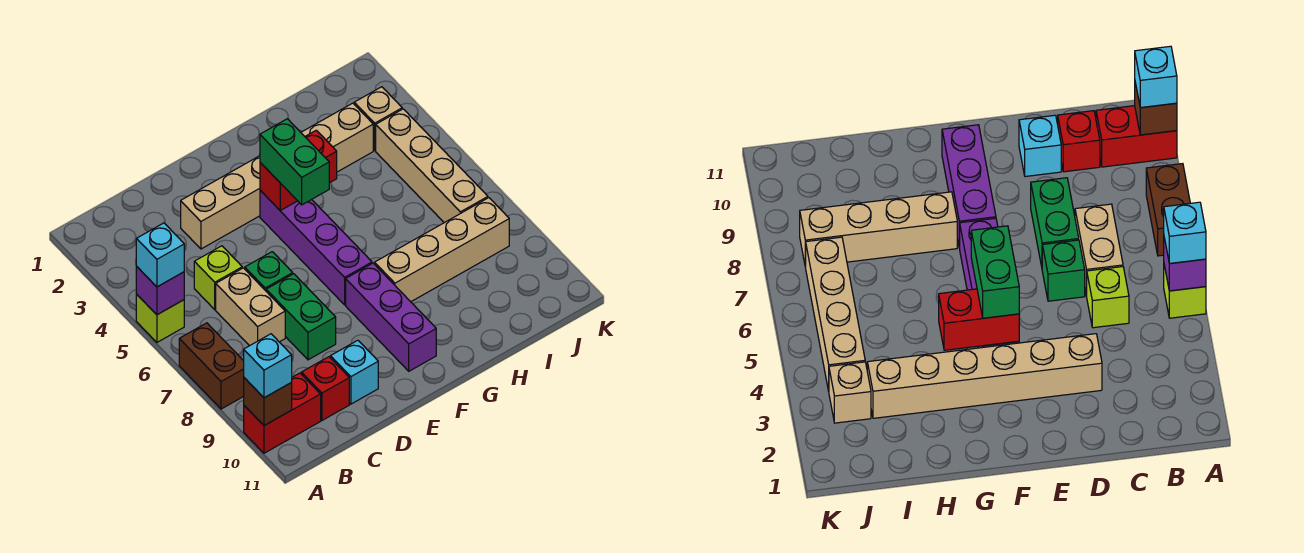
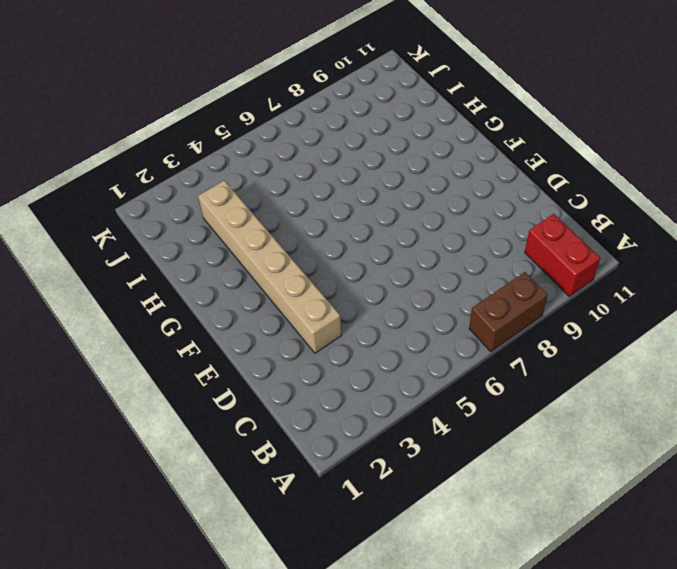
none -> lime 1x1 brick [136,294,184,342]
none -> lime 1x1 brick [194,246,242,310]
none -> tan 1x2 brick [216,268,285,346]

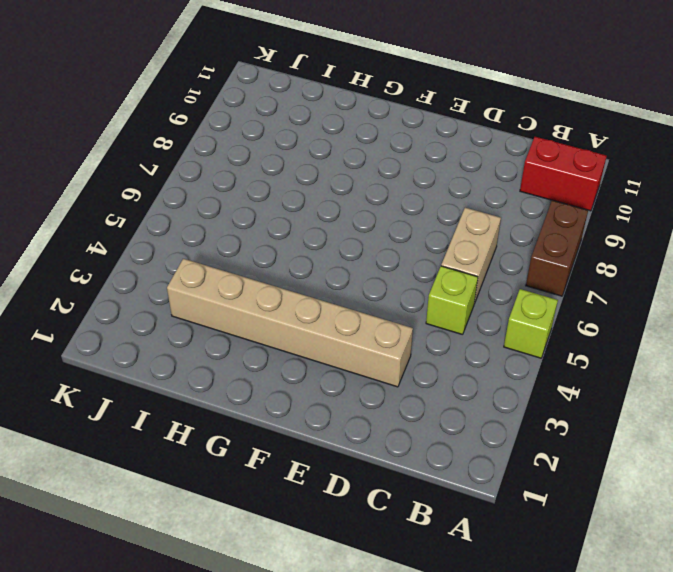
none -> red 1x1 brick [301,357,349,420]
none -> green 1x1 brick [245,252,293,291]
none -> green 1x2 brick [266,274,336,360]

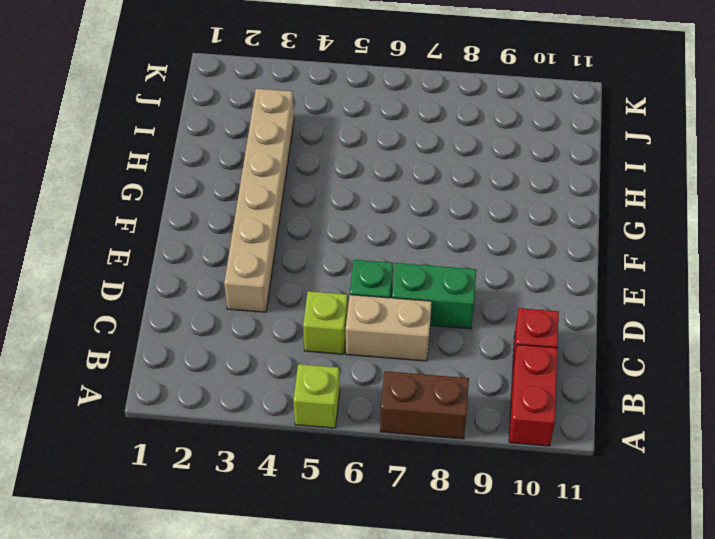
none -> cyan 1x1 brick [330,340,378,404]
none -> purple 1x4 brick [260,190,372,305]
none -> purple 1x3 brick [346,263,436,371]

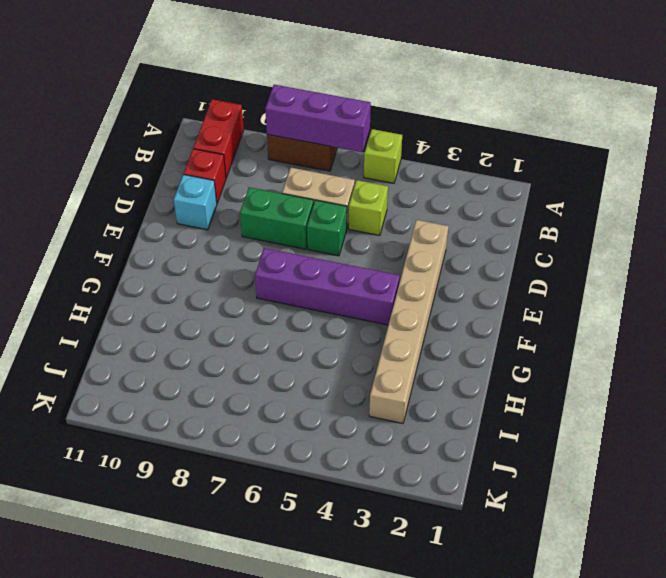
purple 1x3 brick [265,85,371,152] -> purple 1x3 brick moved to [346,263,436,371]
none -> tan 1x4 brick [375,198,509,302]
none -> tan 1x1 brick [354,87,402,150]
none -> tan 1x4 brick [376,109,488,223]

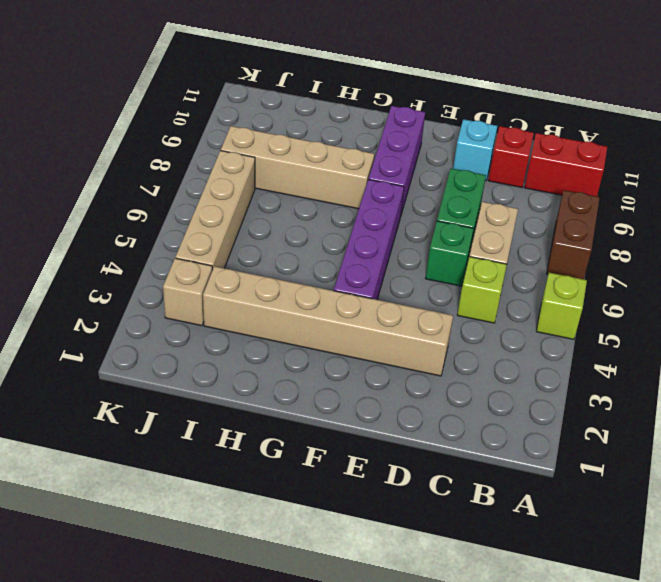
none -> purple 1x1 brick [136,267,184,315]
none -> brown 1x1 brick [244,378,292,426]
none -> red 1x2 brick [260,130,337,210]

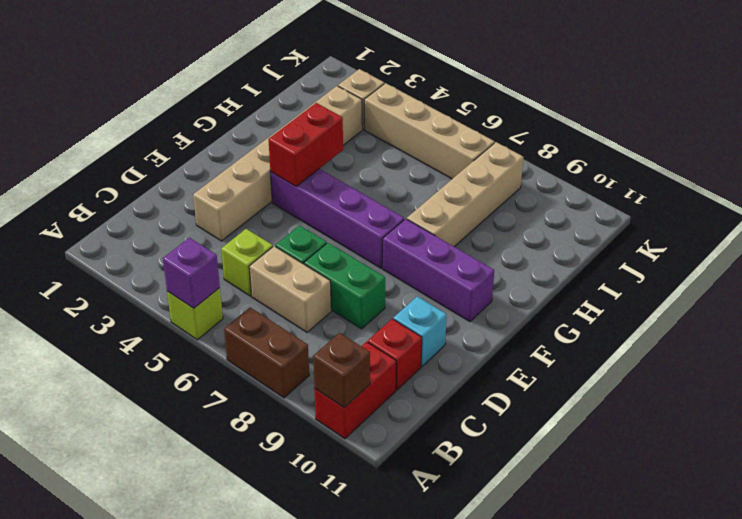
none -> cyan 1x1 brick [136,223,184,287]
none -> cyan 1x1 brick [244,334,292,398]
none -> green 1x2 brick [260,119,329,205]

